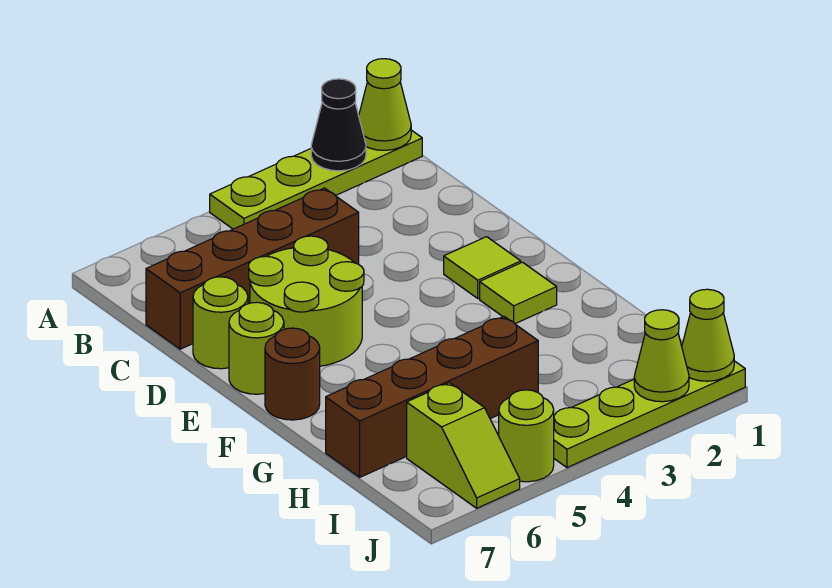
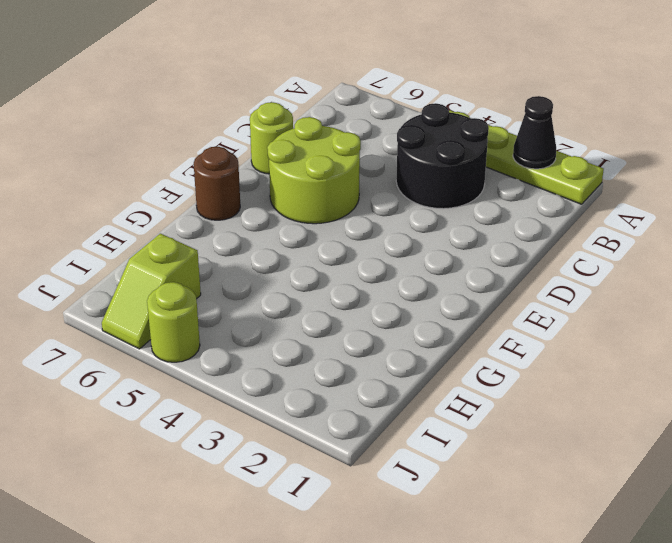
black 2x2 round brick [396,103,489,209] -> brown 1x4 brick [146,188,359,349]
none -> lime 1x1 tile [444,237,521,298]
none -> lime 1x1 round brick [229,302,284,394]
none -> lime 1x1 tile [480,262,557,324]

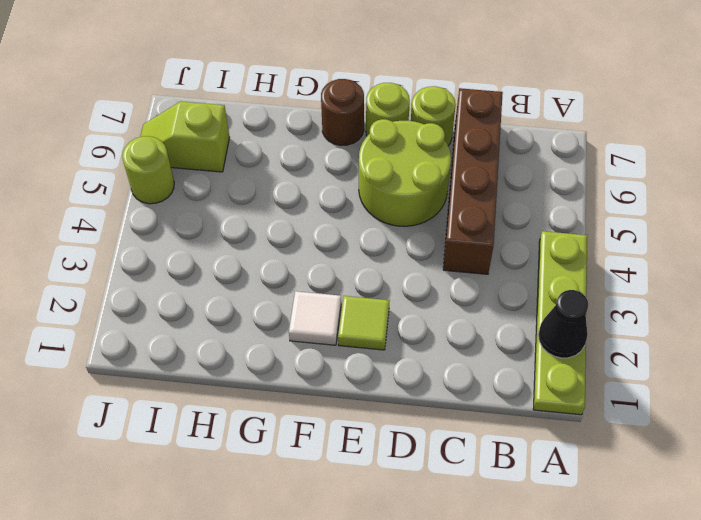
white 1x1 tile [289,291,341,345] -> lime 1x1 tile [480,262,557,324]
none -> brown 1x4 brick [326,316,538,477]
none -> lime 1x4 plate [554,361,745,468]
none -> lime 1x1 cone [359,59,411,150]

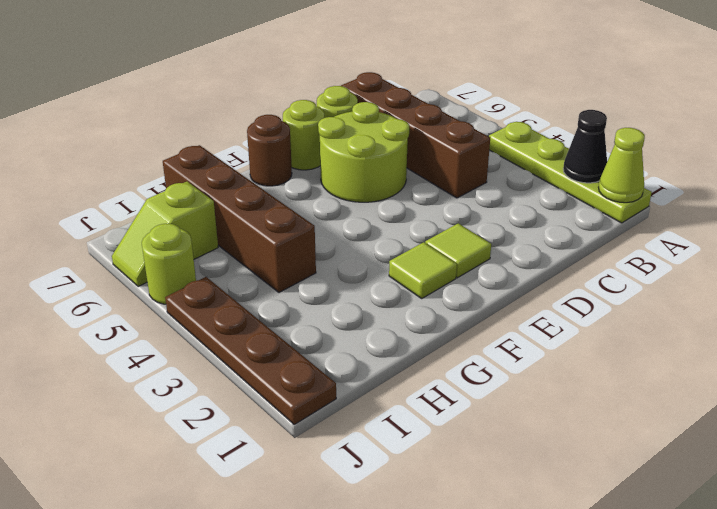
brown 1x4 plate [165,277,336,424] -> lime 1x4 plate [554,361,745,468]
none -> lime 1x1 cone [682,289,734,381]
none -> lime 1x1 cone [634,310,689,402]

